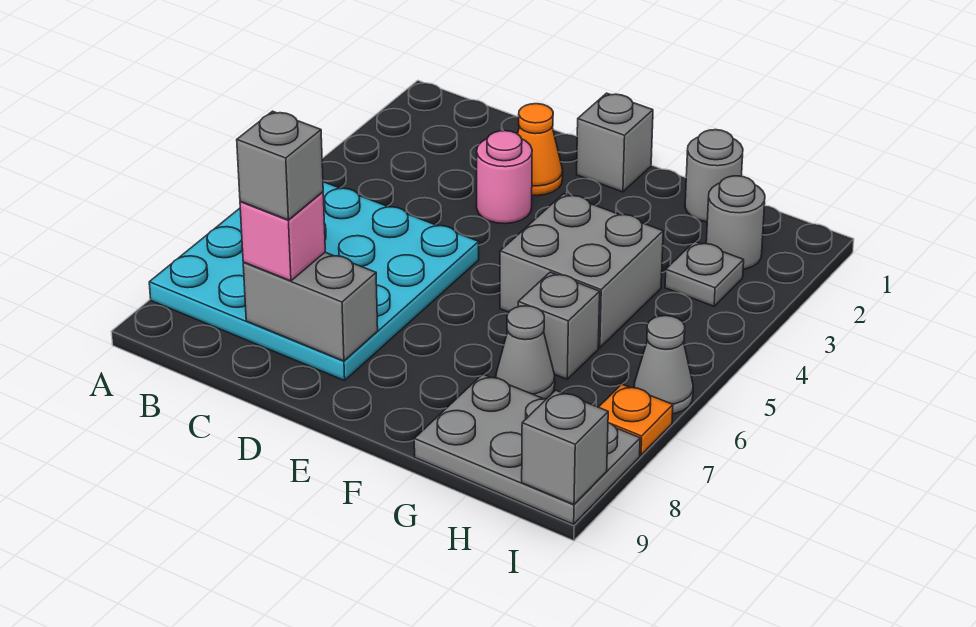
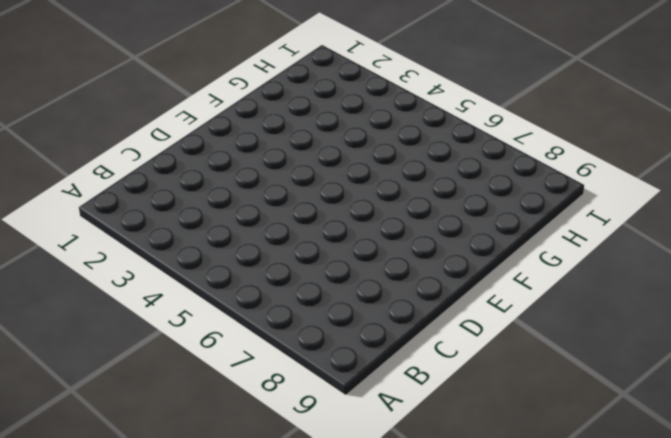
none -> cyan 4x4 plate [149,182,479,380]
none -> orange 1x1 cone [518,104,563,196]
none -> pink 1x1 round brick [477,131,532,224]

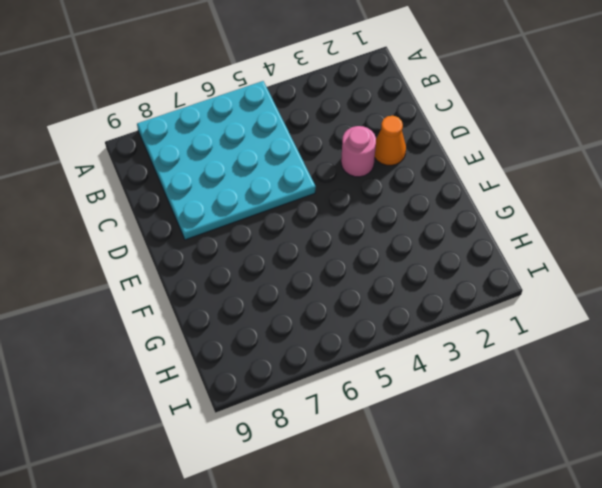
none -> grey 1x1 brick [577,93,653,192]
none -> grey 2x2 brick [500,194,663,348]
none -> grey 1x1 round brick [685,130,743,222]

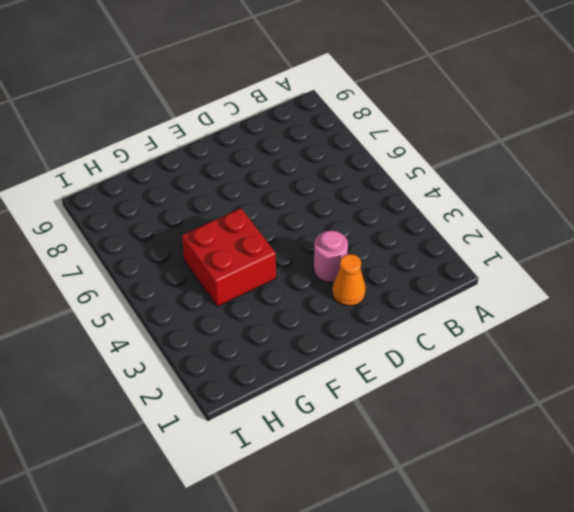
red 2x2 brick [182,208,276,306] -> grey 2x2 brick [500,194,663,348]
none -> cyan 4x4 plate [149,182,479,380]
none -> grey 1x1 brick [577,93,653,192]
none -> grey 1x1 round brick [685,130,743,222]

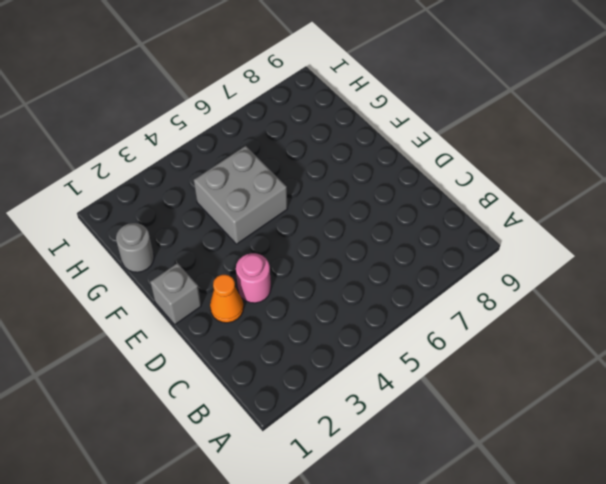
none -> cyan 4x4 plate [149,182,479,380]
none -> grey 1x1 brick [518,272,600,379]
none -> grey 1x1 cone [496,306,555,399]

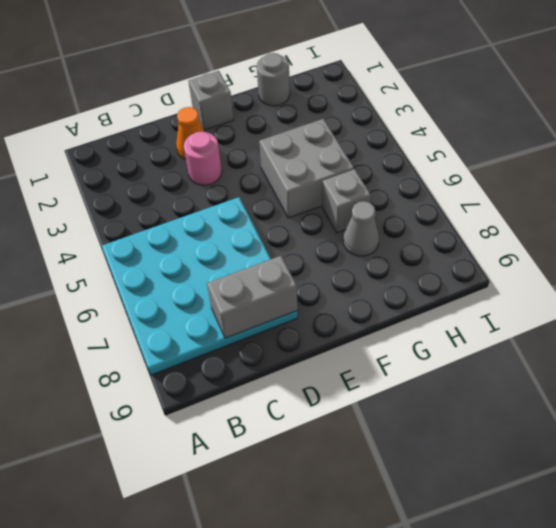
none -> grey 2x3 plate [414,374,640,524]
none -> grey 1x1 round brick [706,176,765,269]
none -> grey 1x1 plate [665,242,744,306]

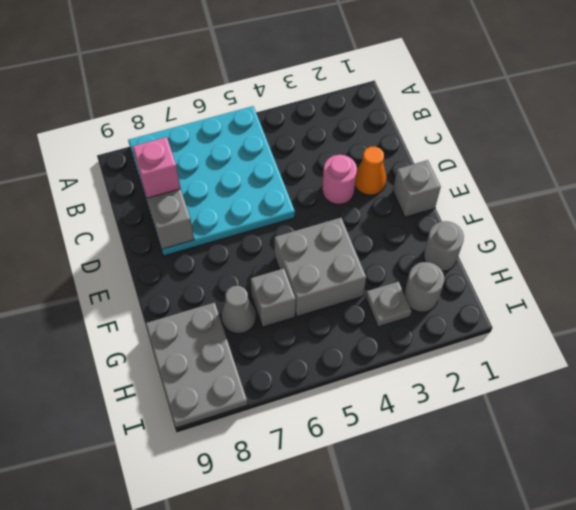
none -> grey 1x1 cone [634,316,693,414]
none -> orange 1x1 plate [599,384,673,455]
none -> grey 1x1 brick [522,390,608,504]

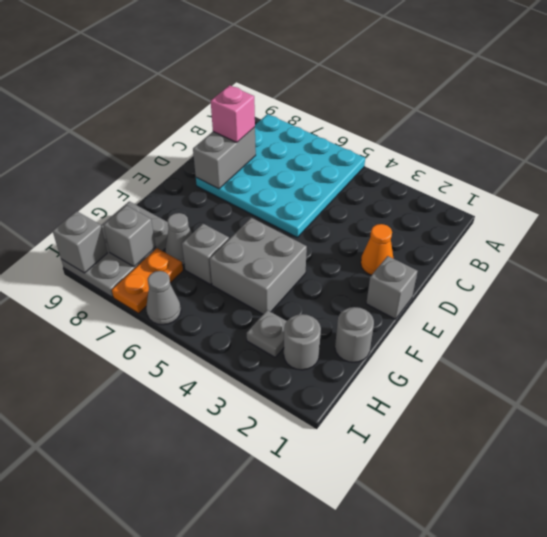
orange 1x2 plate [112,248,183,313] -> orange 1x1 plate [599,384,673,455]
grey 1x1 brick [103,205,156,267] -> grey 1x1 brick moved to [237,111,323,220]
none -> pink 1x1 round brick [477,131,532,224]

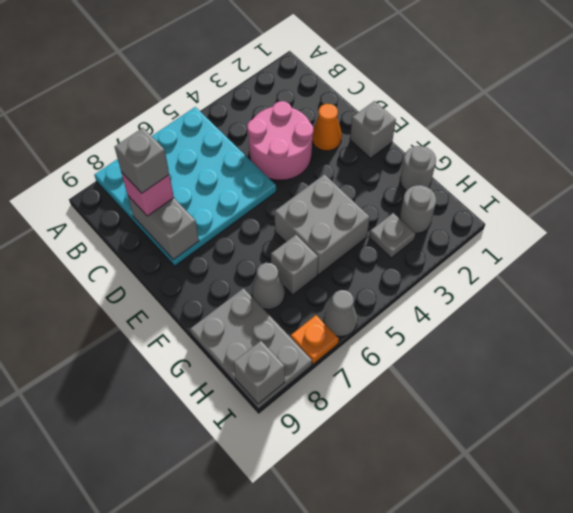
pink 2x2 round brick [247,101,313,180] -> pink 1x1 round brick [477,131,532,224]

